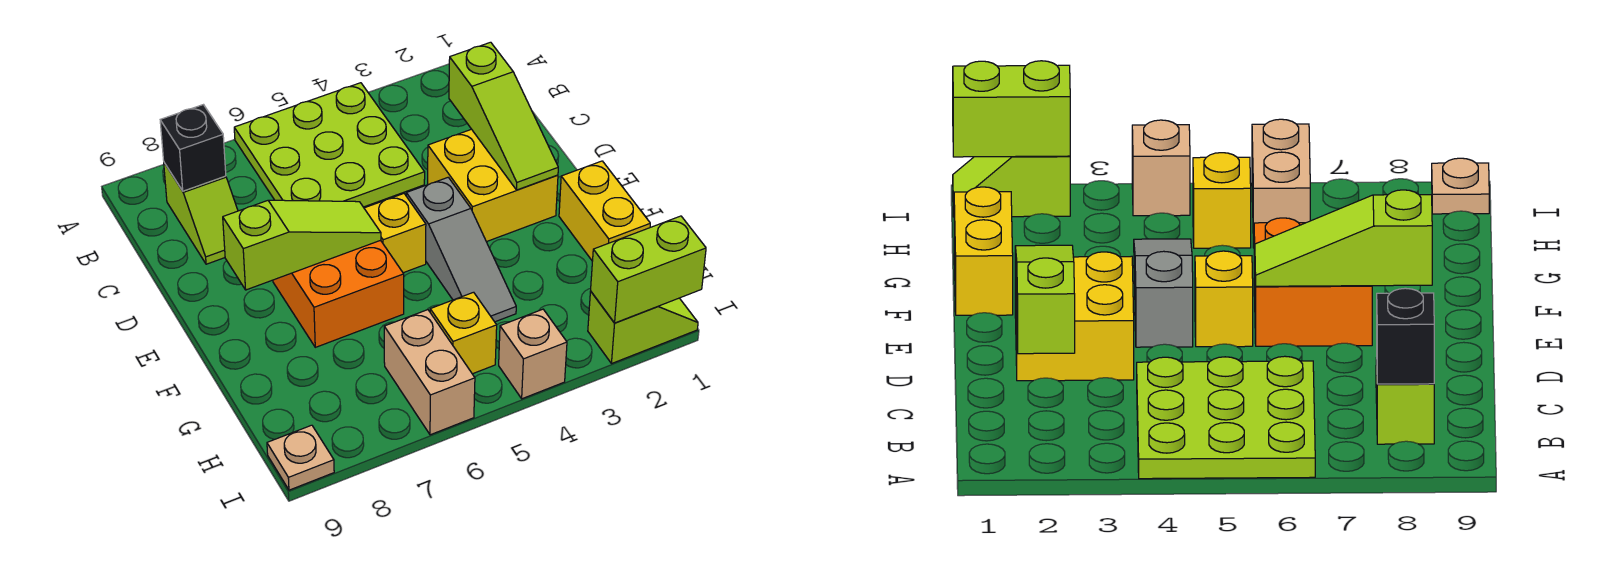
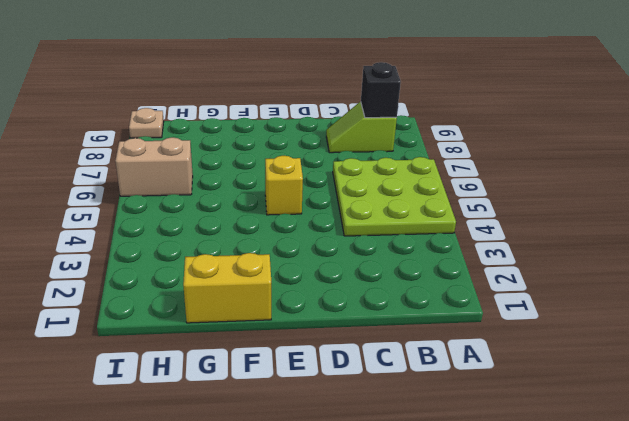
none -> yellow 2x2 brick [428,129,558,242]
none -> grey 1x3 slope [406,177,516,322]
none -> orange 2x2 brick [273,240,404,347]

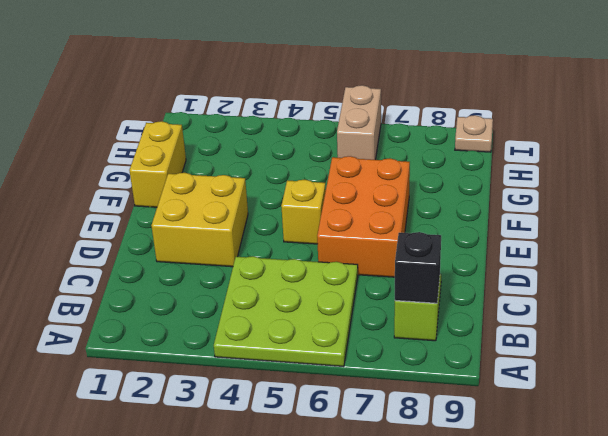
orange 2x3 brick [317,156,410,277] -> orange 2x2 brick [273,240,404,347]
none -> grey 1x3 slope [406,177,516,322]
none -> yellow 1x1 brick [430,292,497,374]
none -> lime 1x2 slope [588,291,698,364]

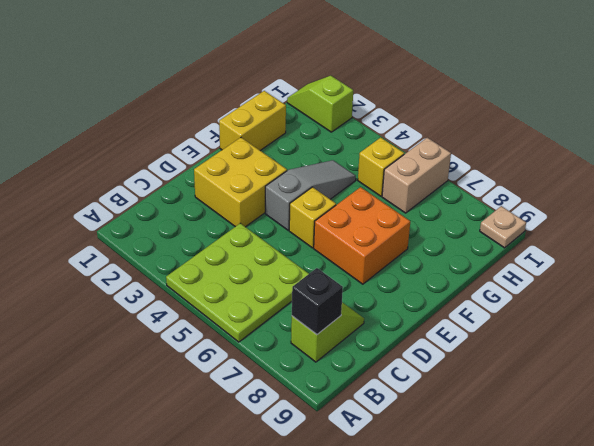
none -> tan 1x1 brick [499,309,567,399]
none -> lime 1x3 slope [449,42,558,190]
none -> lime 1x3 slope [223,200,381,290]

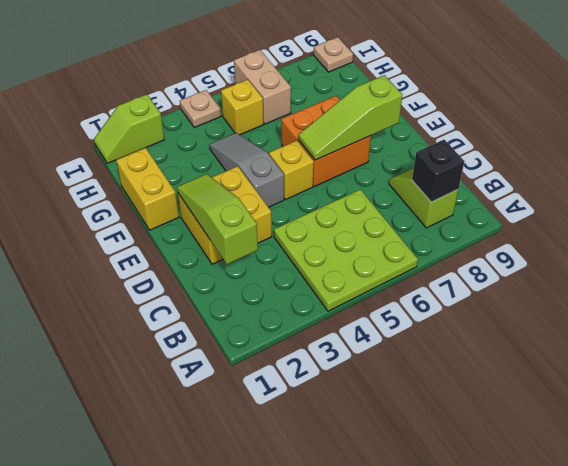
tan 1x1 plate [180,90,221,128] -> tan 1x1 brick [499,309,567,399]
none -> lime 1x2 brick [591,216,706,323]

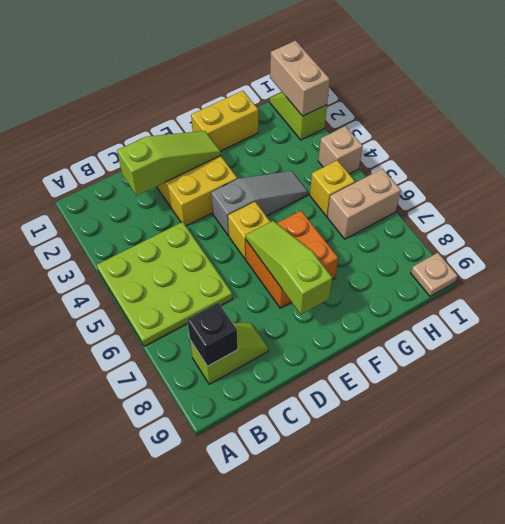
tan 1x2 brick [270,41,330,116] -> lime 1x2 brick [591,216,706,323]

